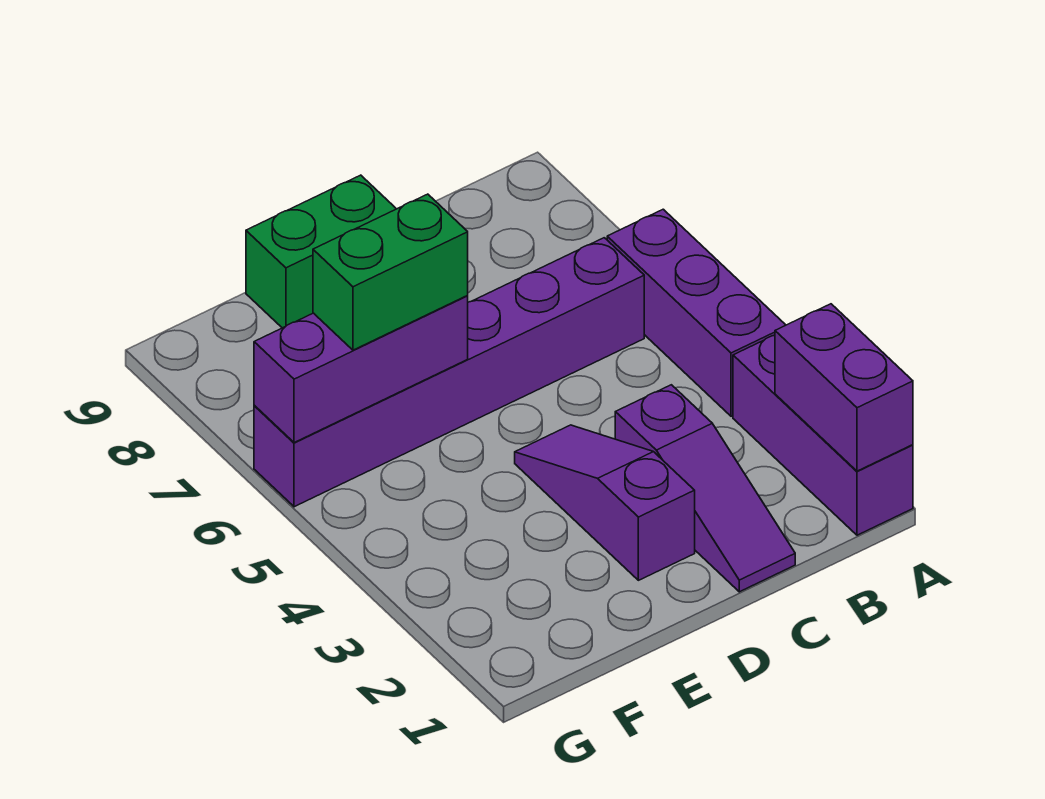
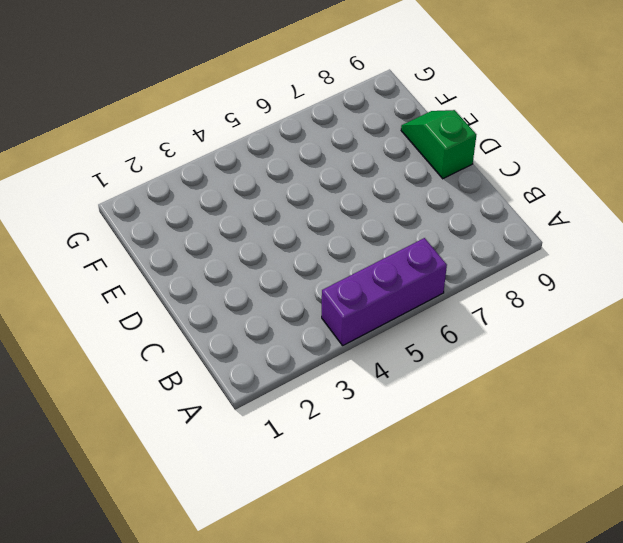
green 1x2 slope [401,110,476,179] -> green 1x2 brick [246,175,396,328]
none -> purple 1x3 brick [733,335,913,535]
none -> purple 1x6 brick [254,238,644,507]

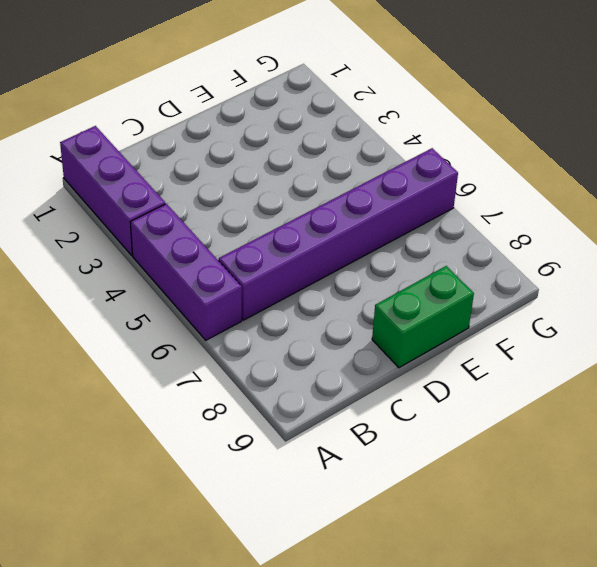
none -> purple 1x3 slope [615,385,795,592]
none -> purple 1x3 slope [515,425,695,580]

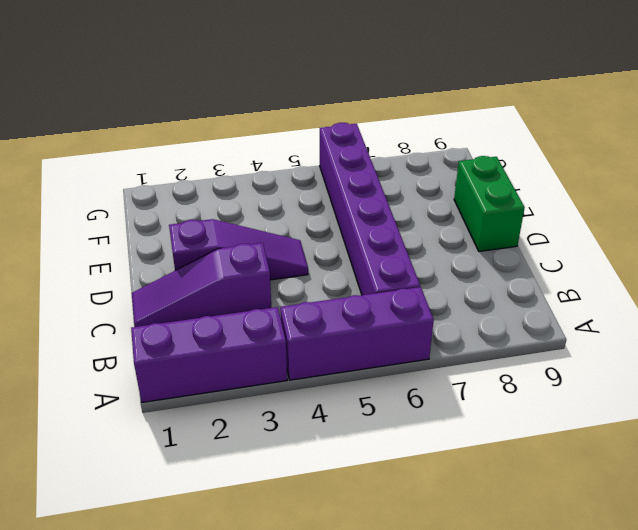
none -> purple 1x2 brick [775,304,913,471]
none -> purple 1x3 brick [254,296,468,443]

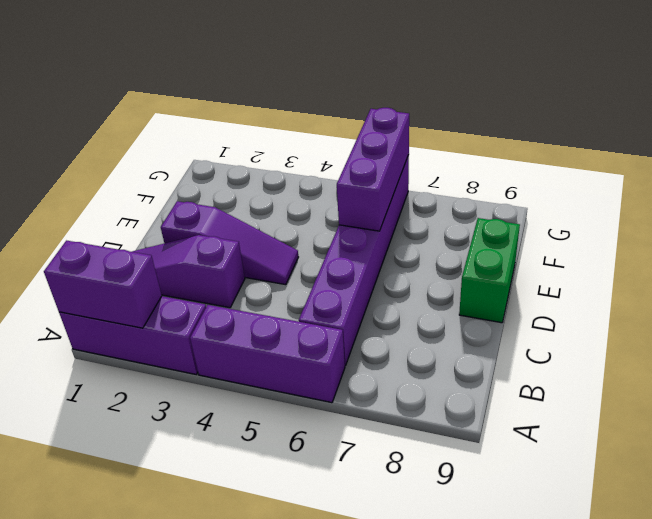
none -> green 1x2 brick [313,194,468,350]

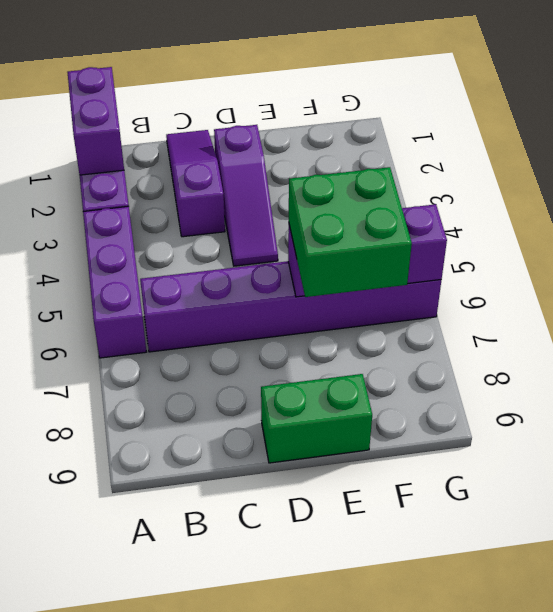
green 2x2 brick [289,167,412,297] -> green 1x2 brick [313,194,468,350]

